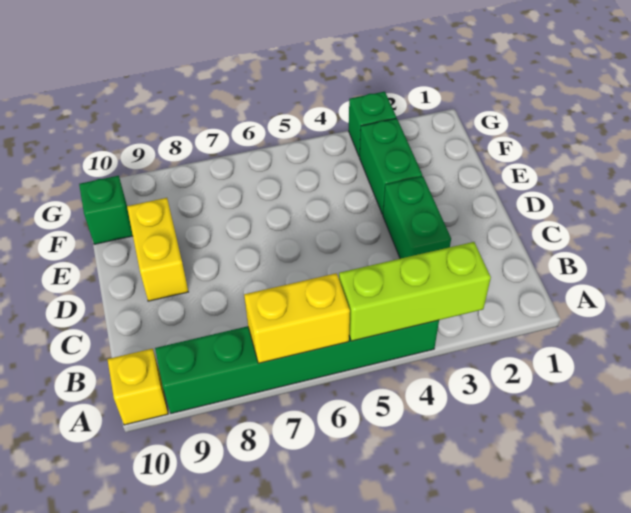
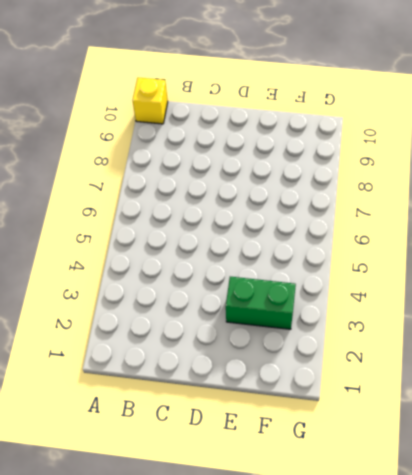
none -> green 1x6 brick [155,320,439,413]
none -> green 1x2 brick [383,176,451,259]

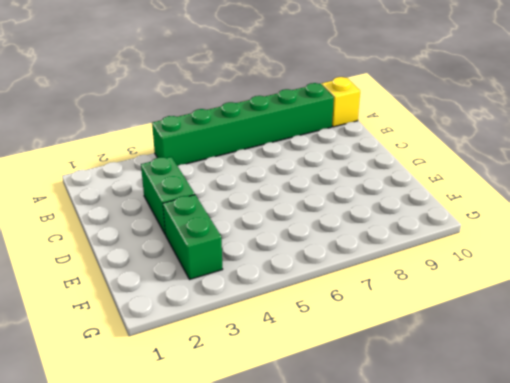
none -> yellow 1x2 brick [127,198,188,301]
none -> green 1x1 brick [79,176,133,244]

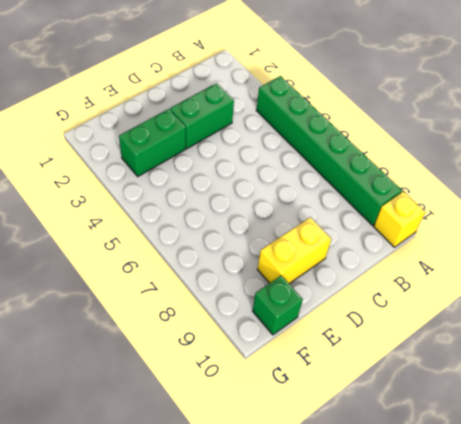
none -> green 1x1 brick [349,92,396,157]
none -> lime 1x3 brick [339,242,491,341]

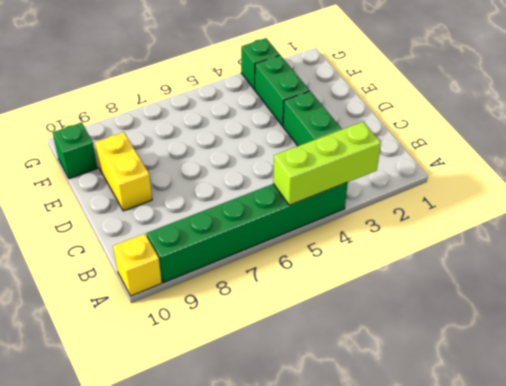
none -> yellow 1x2 brick [244,273,350,363]

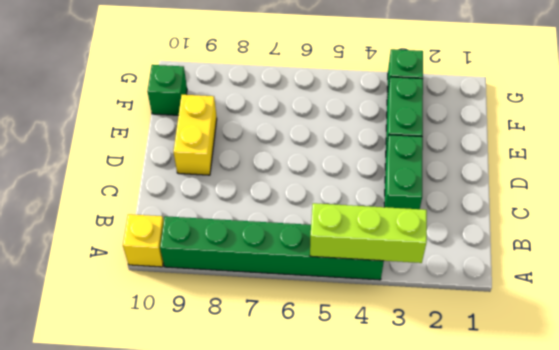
none -> yellow 1x2 brick [244,273,350,363]

